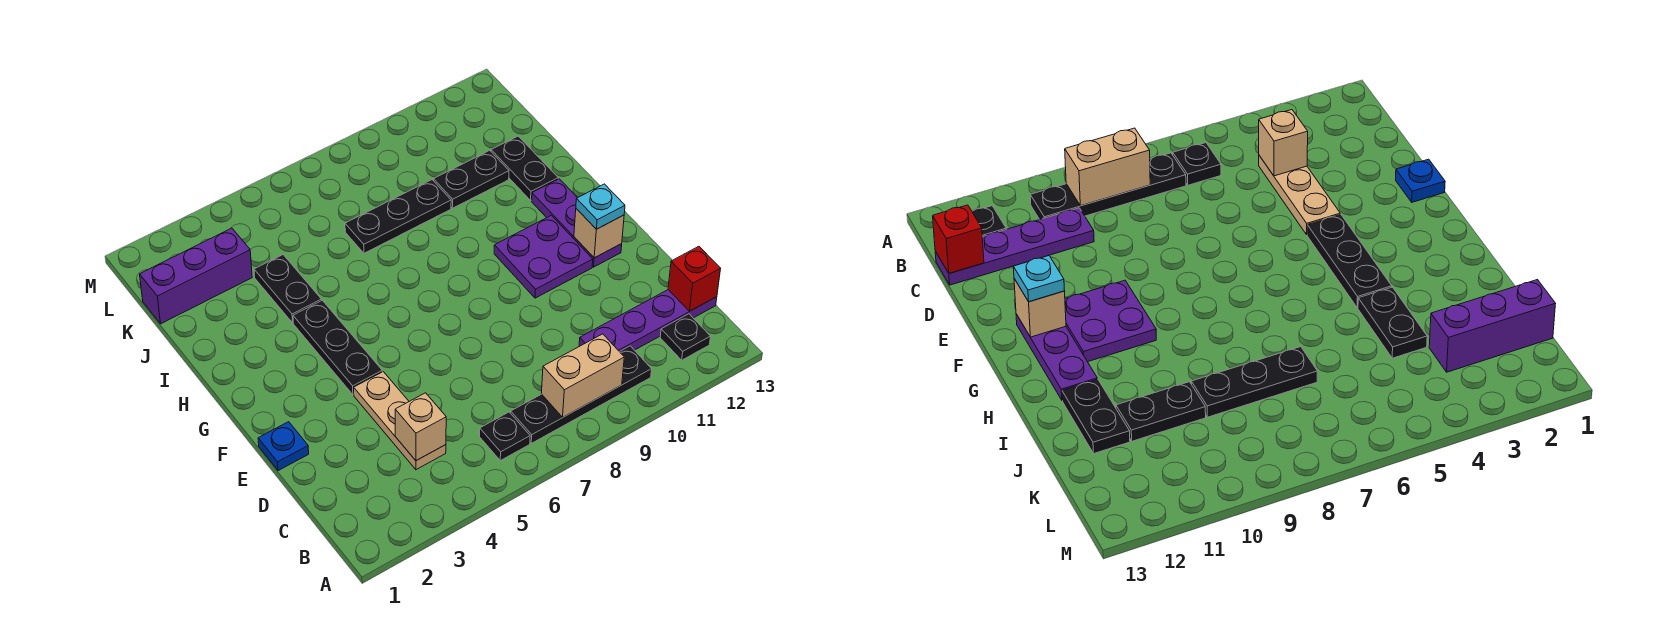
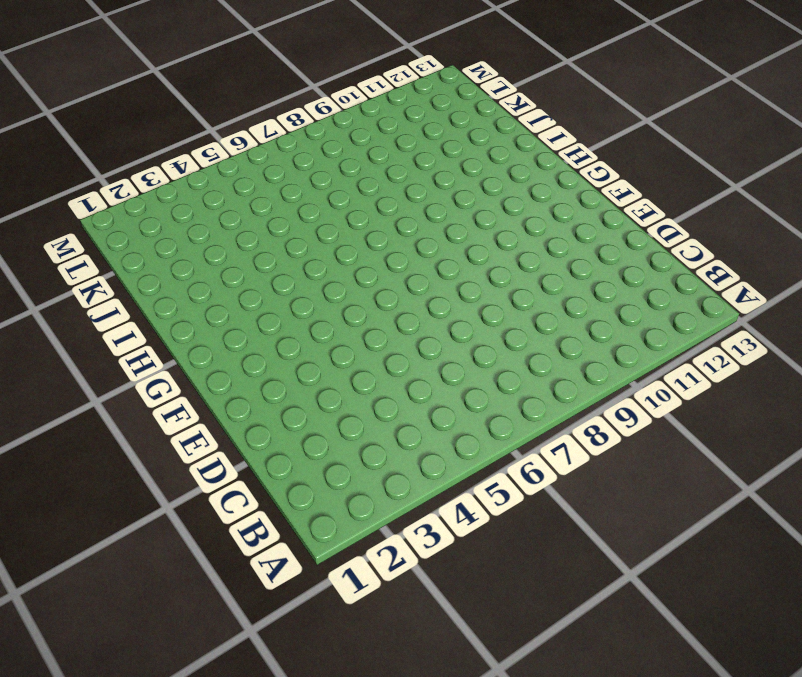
none -> black 1x1 plate [480,412,530,461]
none -> black 1x4 plate [511,346,652,443]
none -> black 1x1 plate [660,314,711,360]

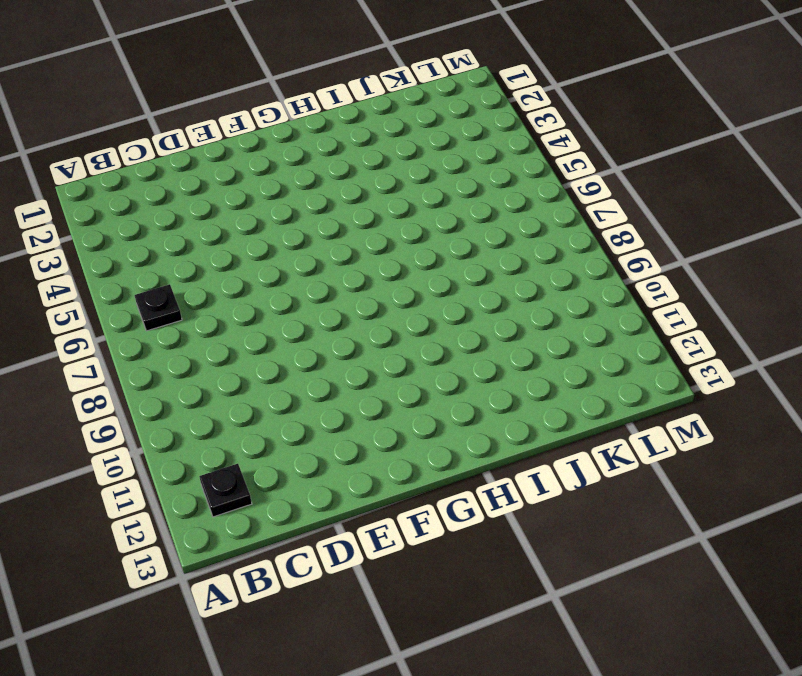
none -> black 1x4 plate [511,346,652,443]
none -> tan 1x3 plate [354,372,446,470]
none -> purple 1x4 plate [579,290,717,352]

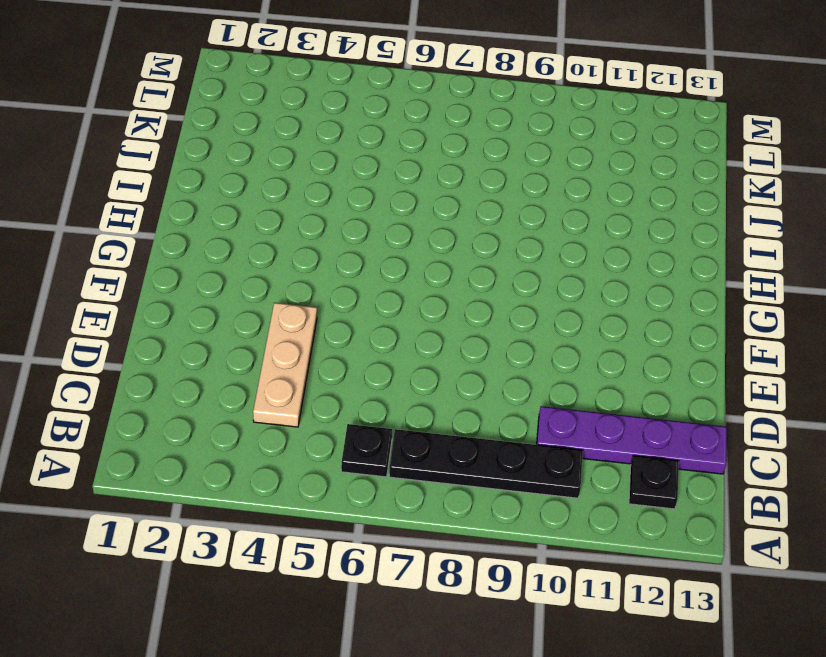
none -> blue 1x1 plate [258,422,309,471]
none -> black 1x3 plate [293,300,382,395]
none -> purple 2x2 plate [494,215,593,298]

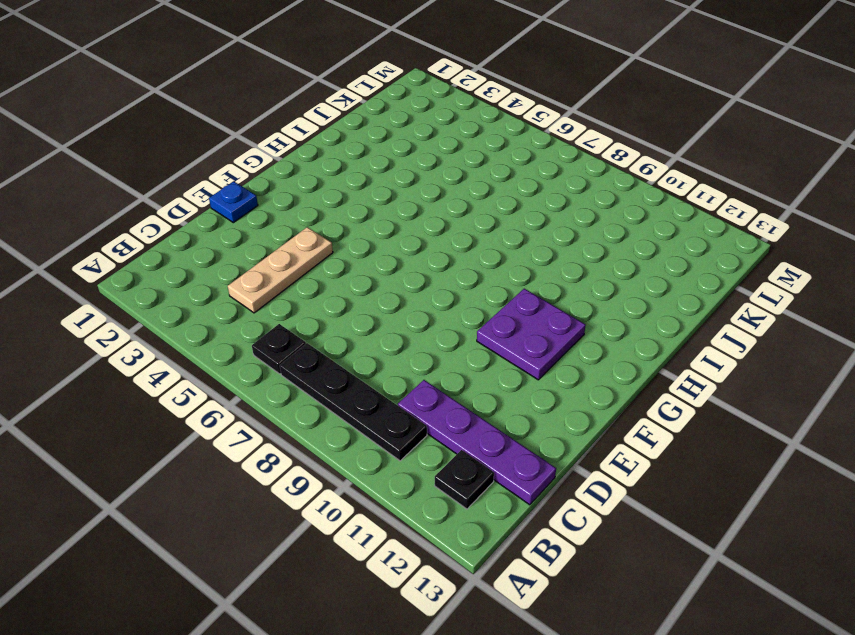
none -> black 1x3 plate [293,300,382,395]
none -> purple 1x3 plate [532,179,622,267]
none -> black 1x2 plate [254,255,322,323]

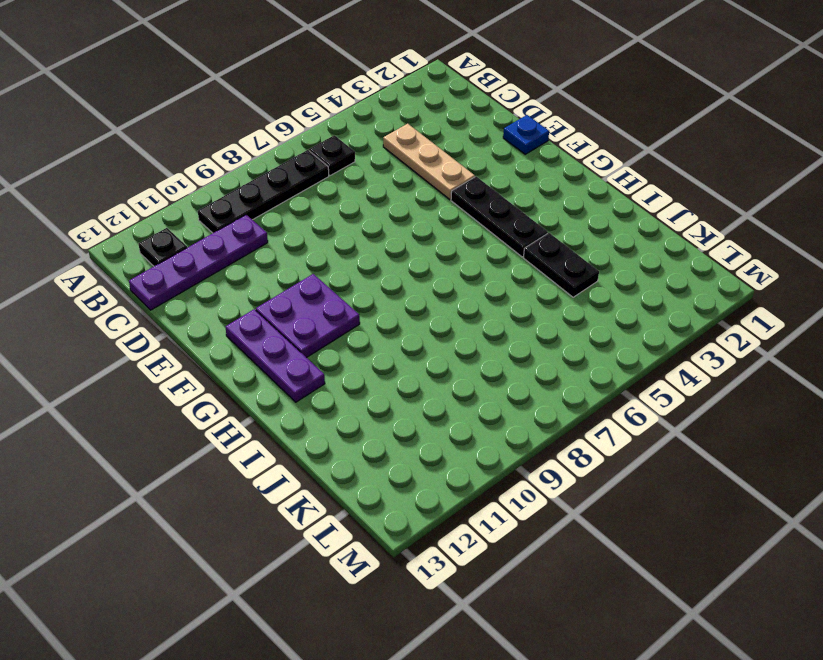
none -> black 1x2 plate [491,136,558,200]
none -> black 1x3 plate [345,180,451,253]
none -> black 1x2 plate [434,150,509,208]

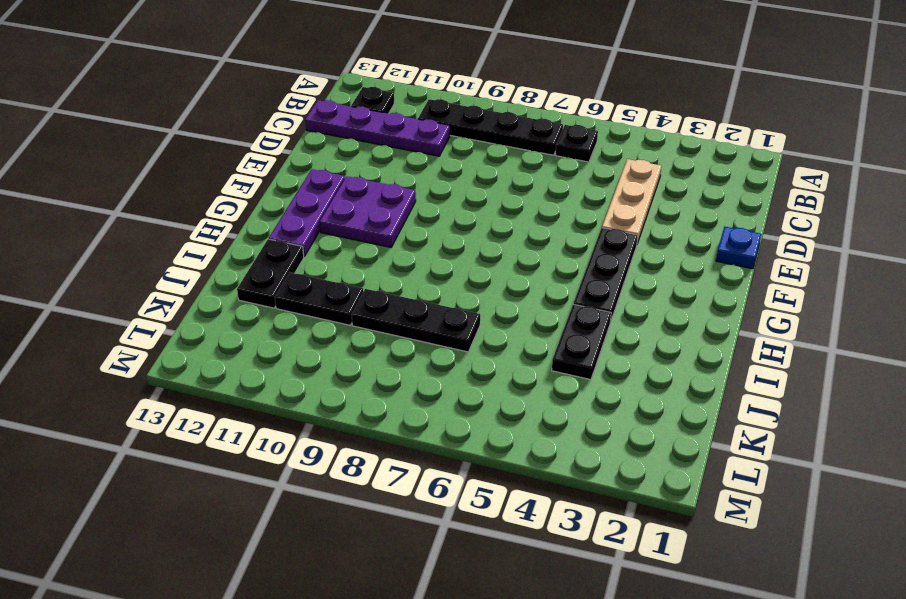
none -> purple 1x3 brick [140,228,252,324]
none -> tan 1x2 brick [541,334,624,417]
none -> tan 1x1 brick [395,393,446,461]

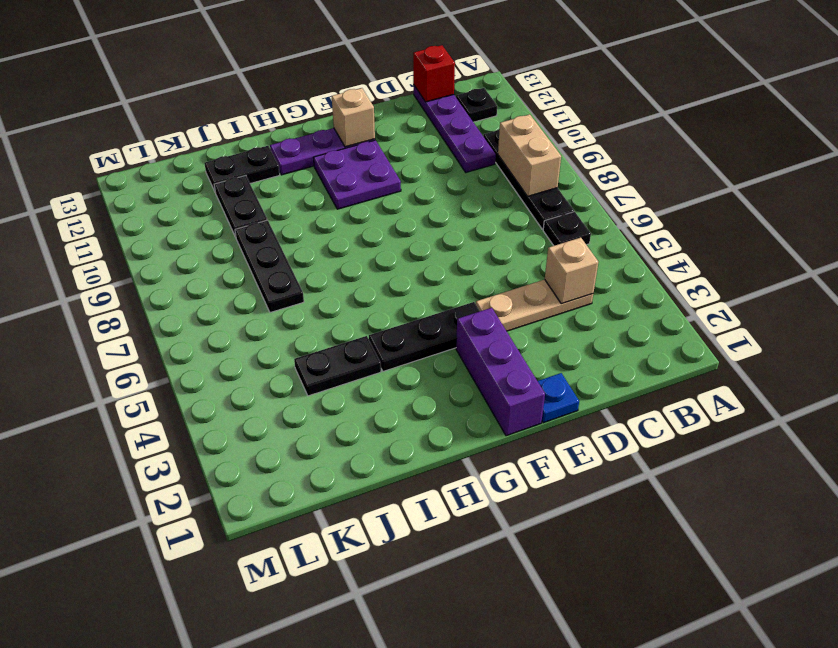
purple 1x3 brick [456,308,545,436] -> purple 1x3 brick moved to [140,228,252,324]
none -> cyan 1x1 plate [576,184,625,229]

